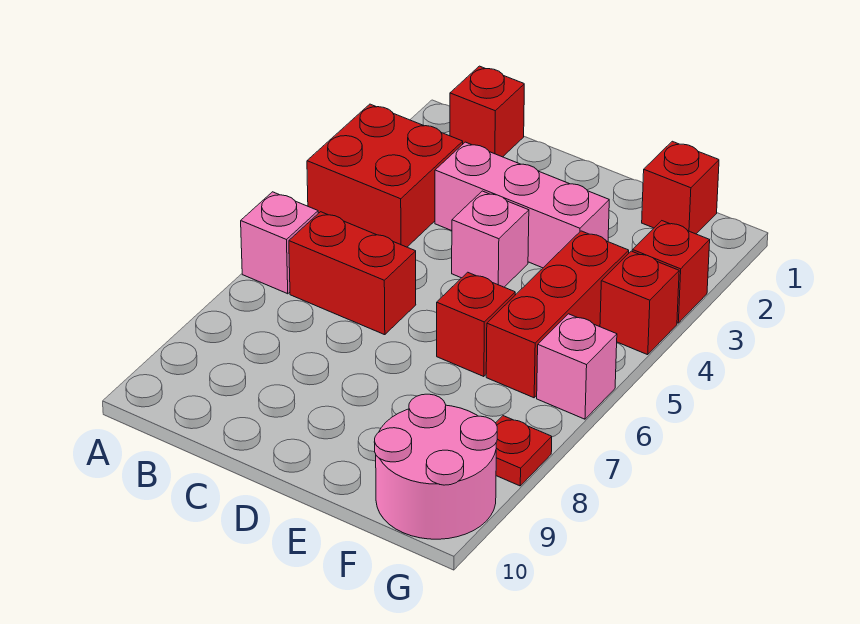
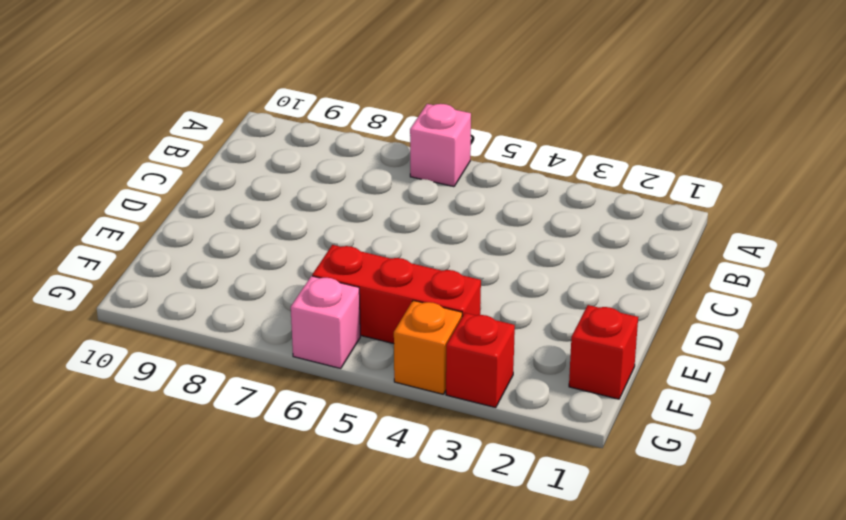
orange 1x1 brick [394,300,462,394] -> red 1x1 brick [600,251,679,355]
none -> red 2x2 brick [307,104,463,247]
none -> red 1x1 brick [450,66,524,157]
none -> red 1x2 brick [289,212,416,335]

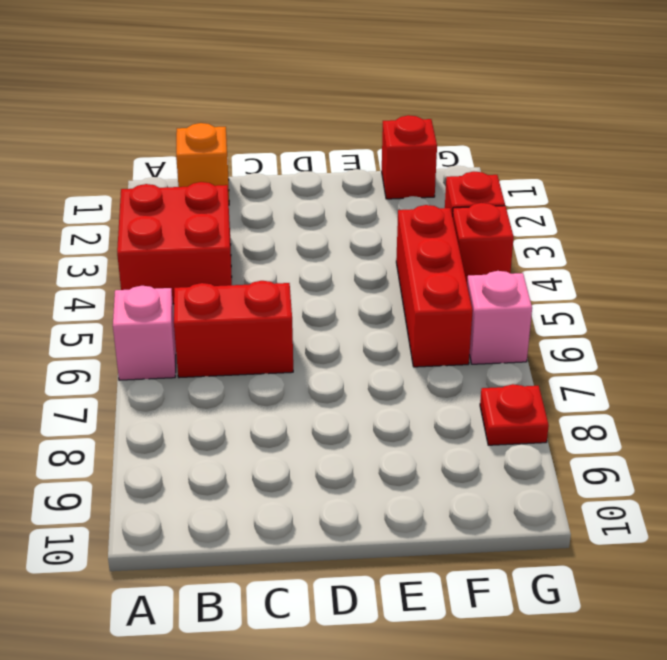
orange 1x1 brick [176,123,229,202] -> red 1x1 brick [450,66,524,157]
none -> pink 1x3 brick [435,142,609,268]
none -> pink 1x1 brick [452,191,529,287]
none -> red 1x1 brick [437,272,515,377]

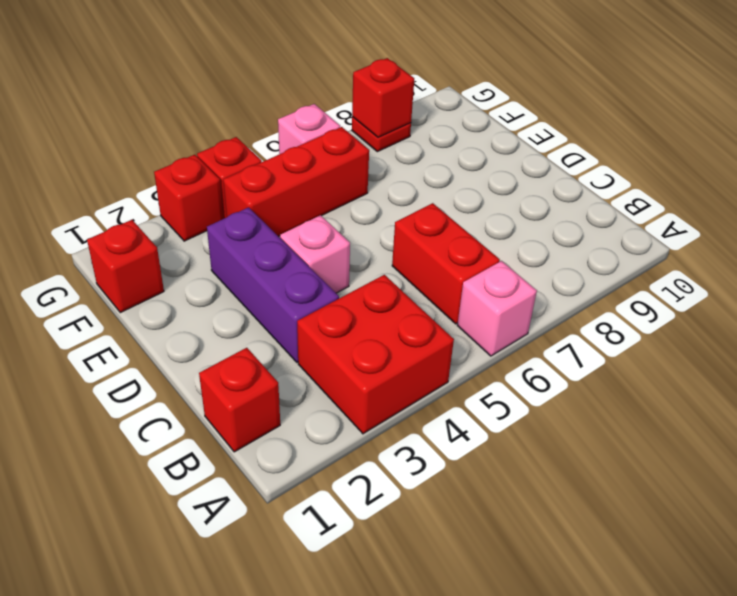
purple 1x3 brick [207,207,339,362] -> pink 1x3 brick [435,142,609,268]
red 1x1 brick [352,58,414,138] -> red 1x1 brick moved to [437,272,515,377]
none -> pink 2x2 round brick [374,394,497,539]

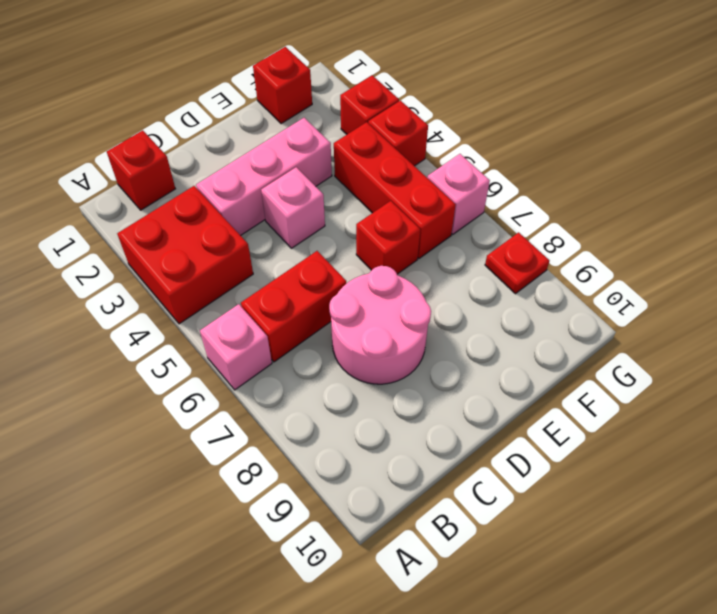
pink 2x2 round brick [329,266,431,384] -> pink 2x2 round brick moved to [374,394,497,539]

